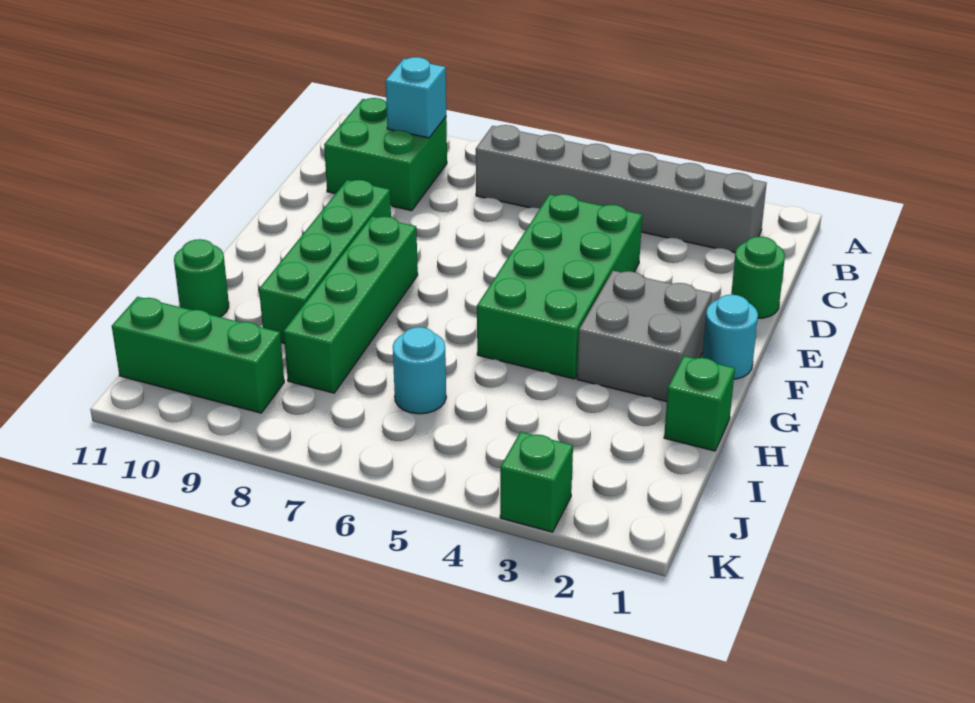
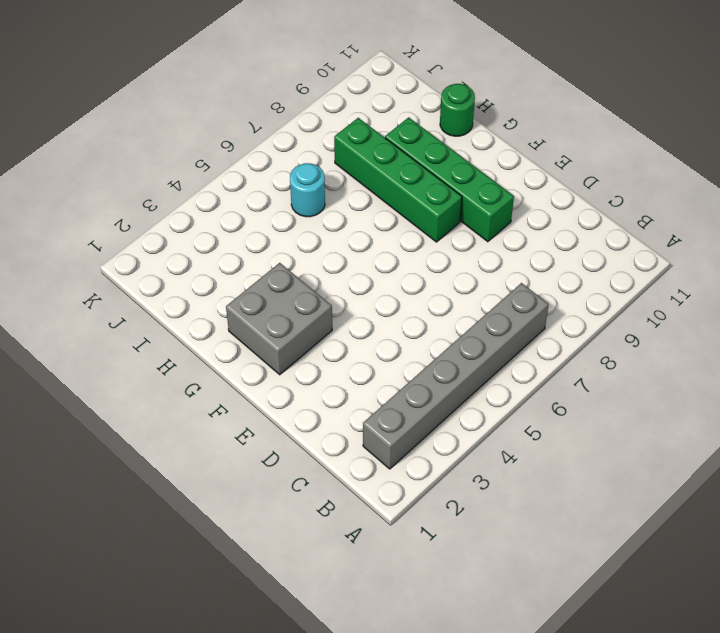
none -> green 2x2 brick [324,98,447,211]
none -> green 1x1 round brick [731,236,785,318]
none -> green 2x4 brick [477,194,642,379]

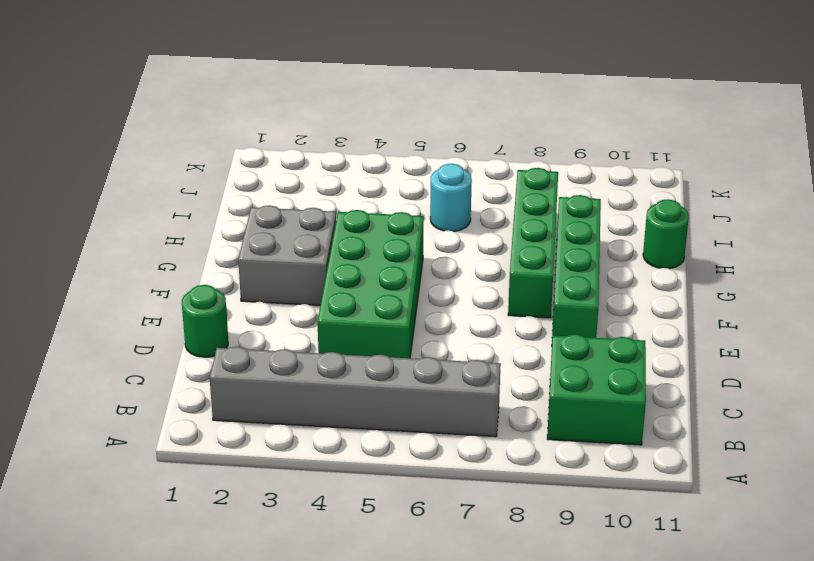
none -> cyan 1x1 round brick [702,295,758,379]
none -> green 1x1 brick [664,356,735,451]
none -> green 1x3 brick [112,297,284,413]

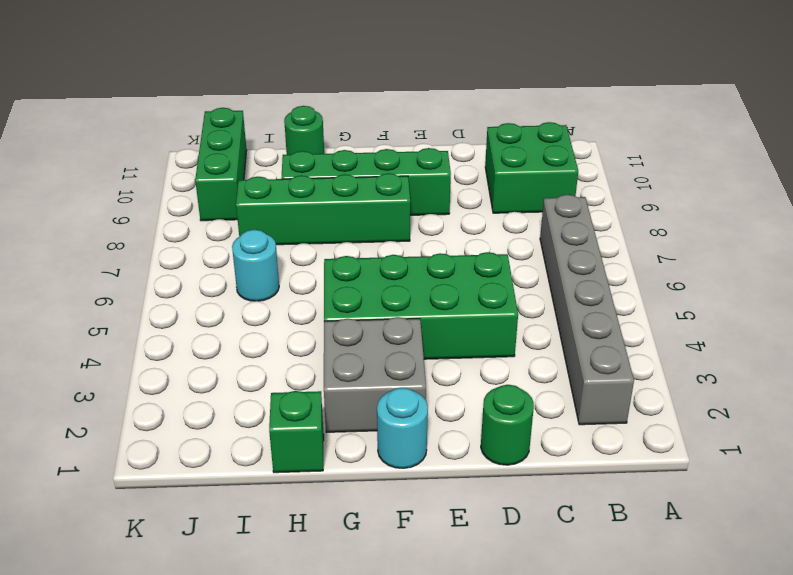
none -> green 1x1 brick [500,432,573,532]
none -> cyan 1x1 brick [386,57,446,138]

